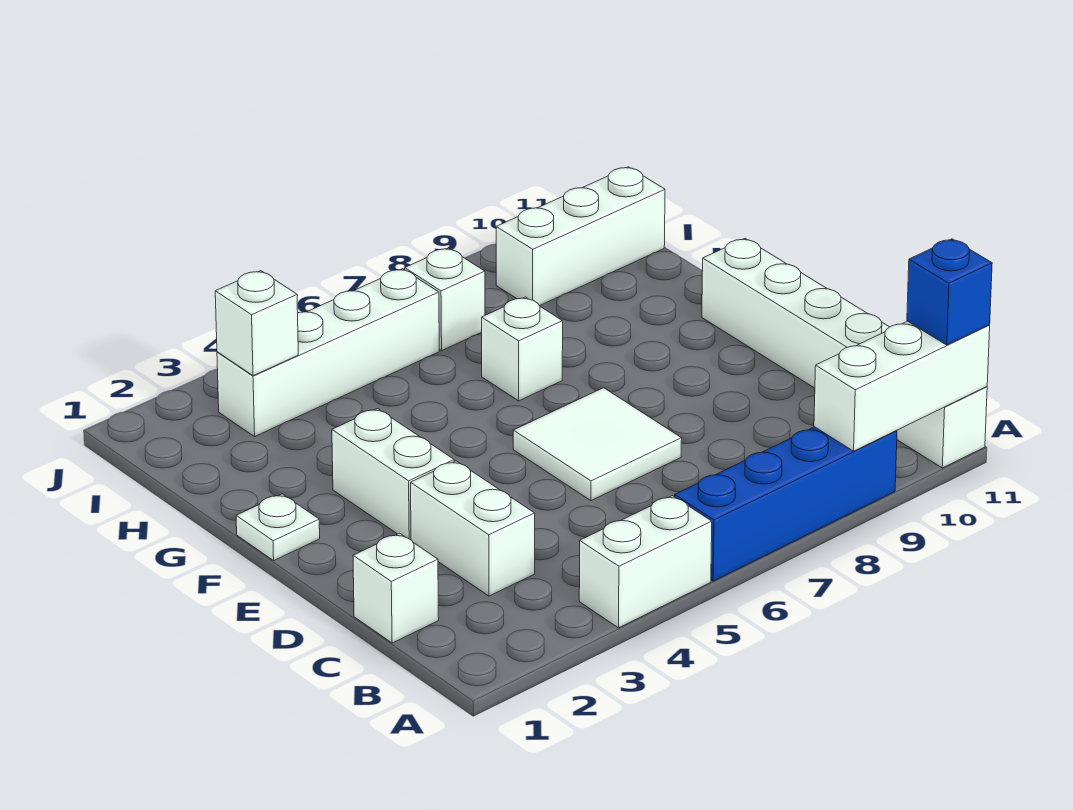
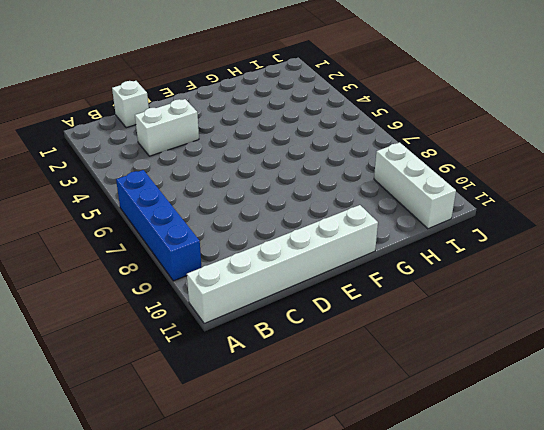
none -> white 1x2 brick [579,496,712,628]
none -> white 2x2 tile [513,388,682,501]
none -> white 1x2 brick [332,409,454,540]

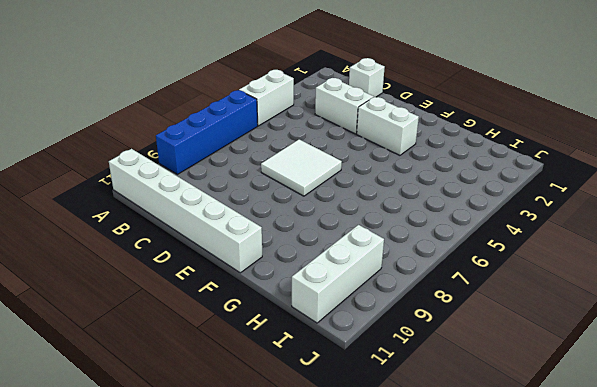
none -> white 1x1 plate [236,494,320,560]
none -> white 1x1 brick [482,297,563,401]
none -> white 1x4 brick [217,269,439,436]

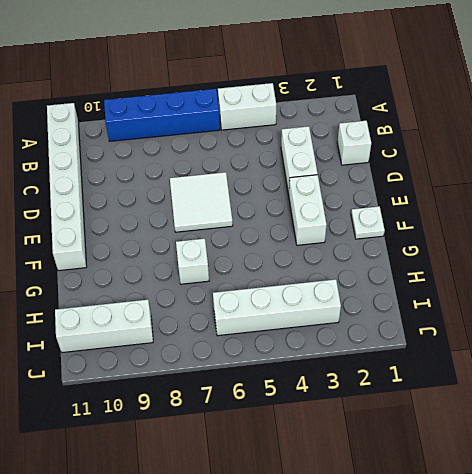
none -> white 1x1 brick [405,248,485,350]
none -> white 1x3 brick [814,321,990,451]
none -> white 1x1 brick [215,271,298,376]

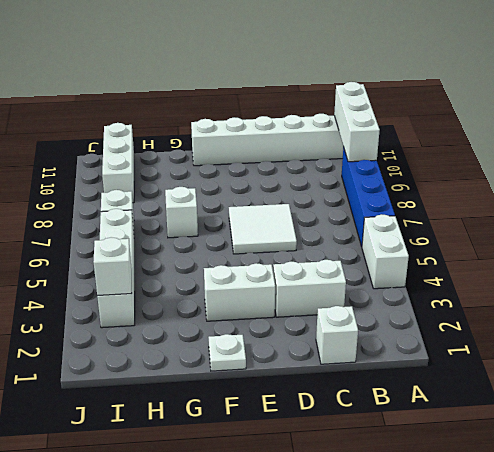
none -> blue 1x1 brick [907,239,992,345]

